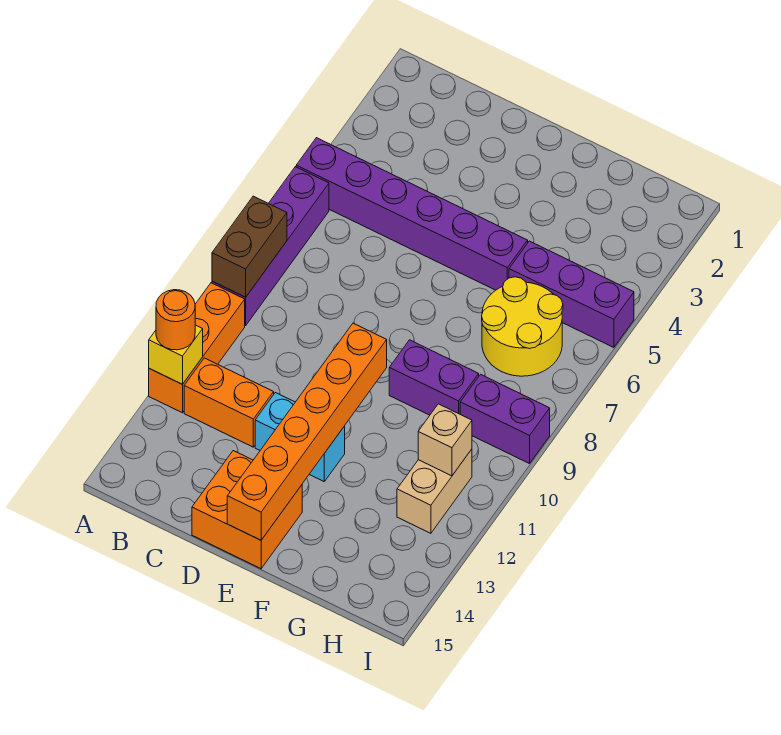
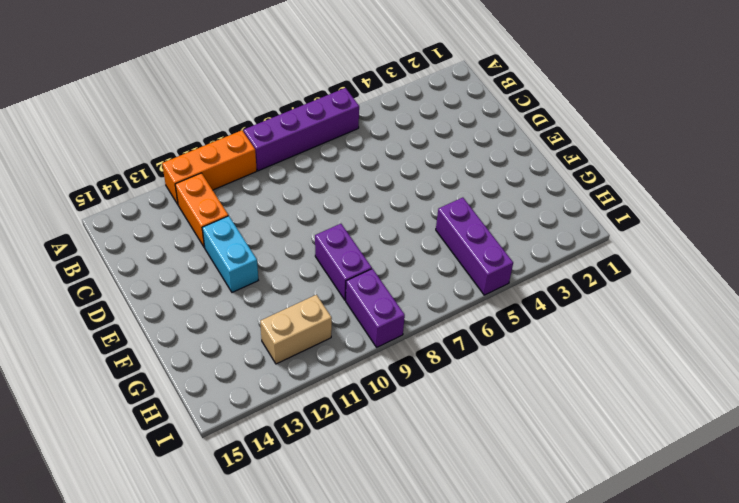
none -> purple 1x6 brick [296,138,528,290]
none -> orange 2x2 brick [192,451,302,569]
none -> yellow 2x2 round brick [482,277,563,376]

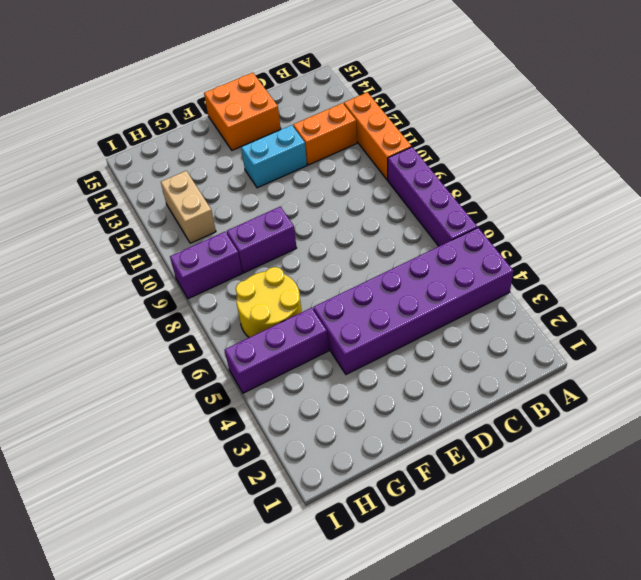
purple 2x6 brick [313,228,513,374] -> purple 1x6 brick [296,138,528,290]
none -> brown 1x2 brick [212,196,287,297]
none -> yellow 1x1 brick [149,325,203,384]
none -> orange 1x6 brick [227,323,387,540]

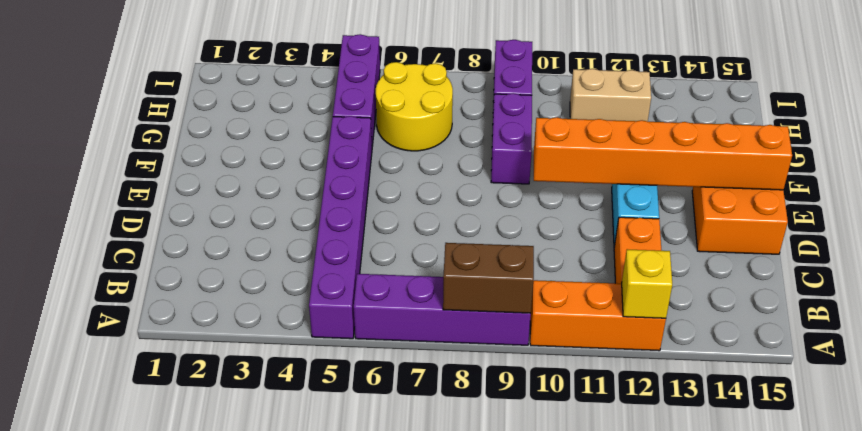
none -> tan 1x1 brick [418,404,472,476]
none -> orange 1x1 round brick [156,290,195,350]

